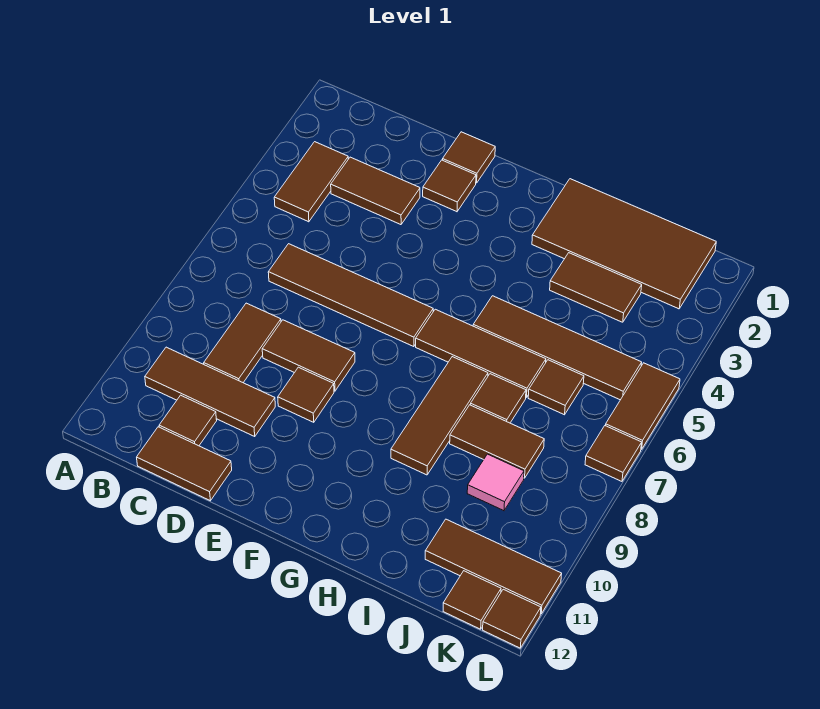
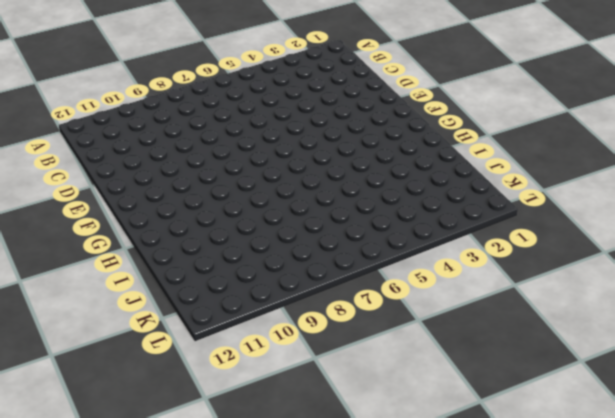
none -> brown 1x2 tile [274,142,348,222]
none -> brown 1x3 tile [145,347,275,436]
none -> brown 1x2 tile [331,157,420,225]

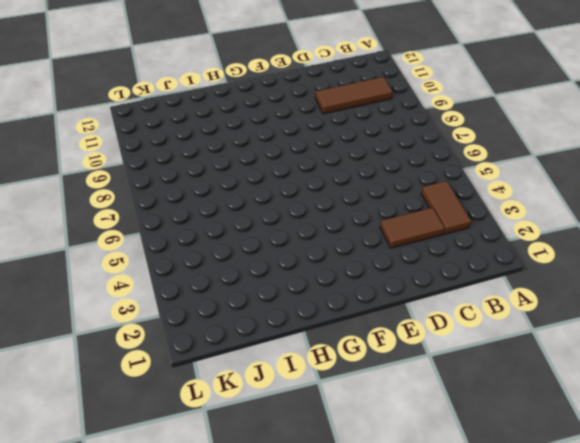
none -> brown 1x4 tile [268,244,433,347]
none -> brown 1x2 tile [204,303,281,383]
none -> brown 1x1 tile [159,395,217,446]

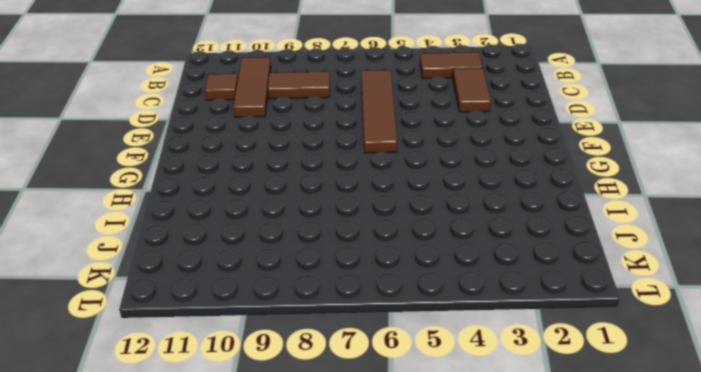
none -> brown 1x2 tile [137,427,232,501]
none -> brown 1x2 tile [262,320,355,391]
none -> brown 1x1 tile [443,132,495,183]

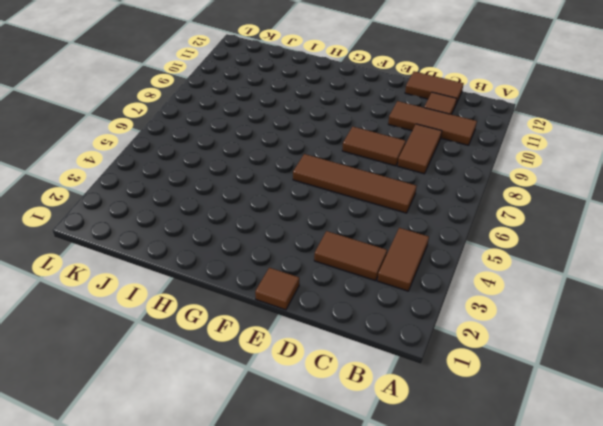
none -> brown 1x1 tile [423,160,476,212]
none -> brown 1x1 tile [278,367,334,422]
none -> brown 1x3 tile [416,309,546,398]

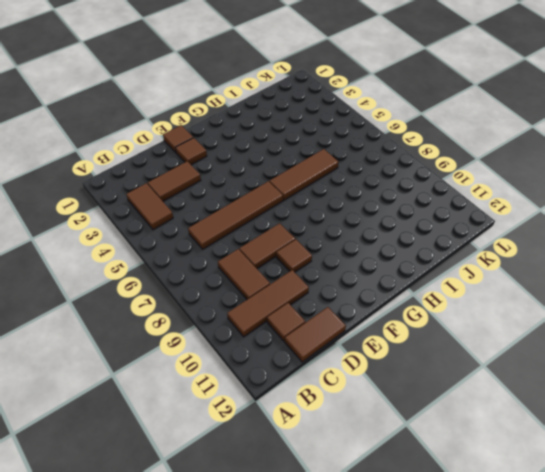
none -> brown 2x4 tile [532,179,716,309]
none -> brown 1x4 tile [473,296,642,400]
none -> brown 1x3 tile [391,357,488,475]

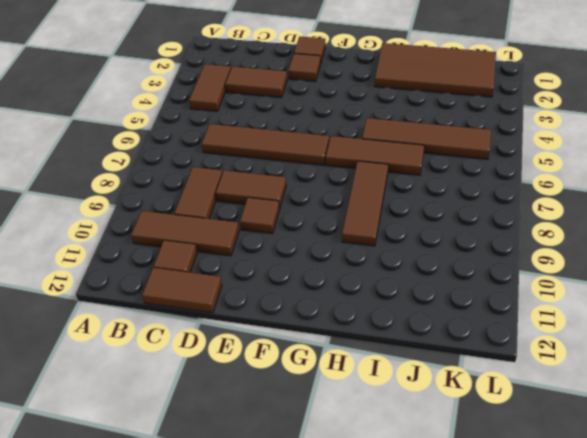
none -> brown 1x2 tile [550,253,642,322]
none -> brown 1x1 tile [470,374,526,423]
none -> brown 1x2 tile [450,405,544,478]

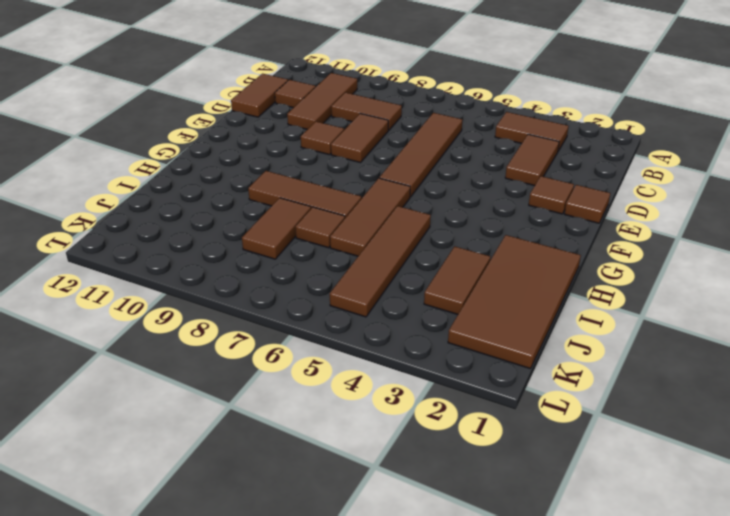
none -> brown 1x1 tile [528,360,584,415]
none -> pink 1x1 tile [467,454,524,511]
none -> brown 1x3 tile [425,519,562,614]

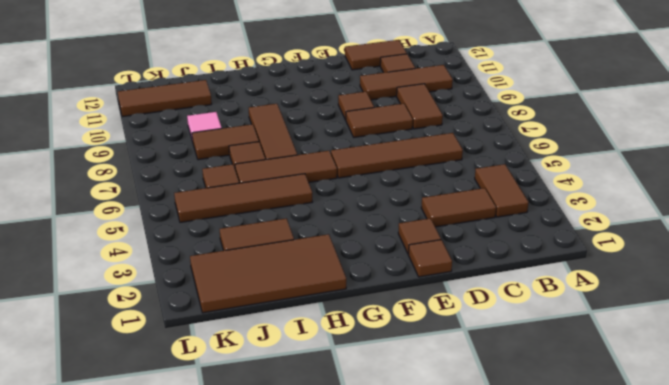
none -> brown 1x1 tile [443,571,501,629]
none -> brown 1x2 tile [605,363,680,450]
none -> brown 1x1 tile [585,426,642,481]

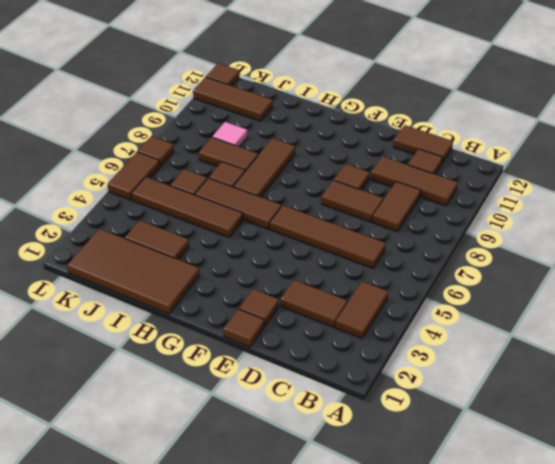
none -> brown 1x1 tile [443,571,501,629]

